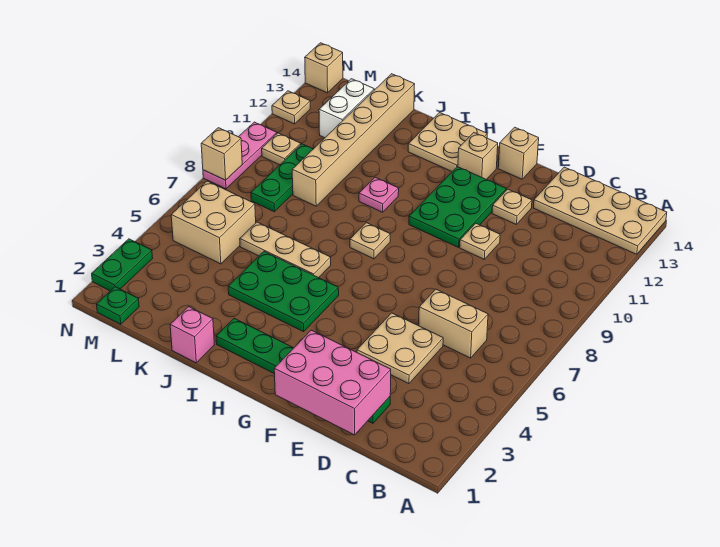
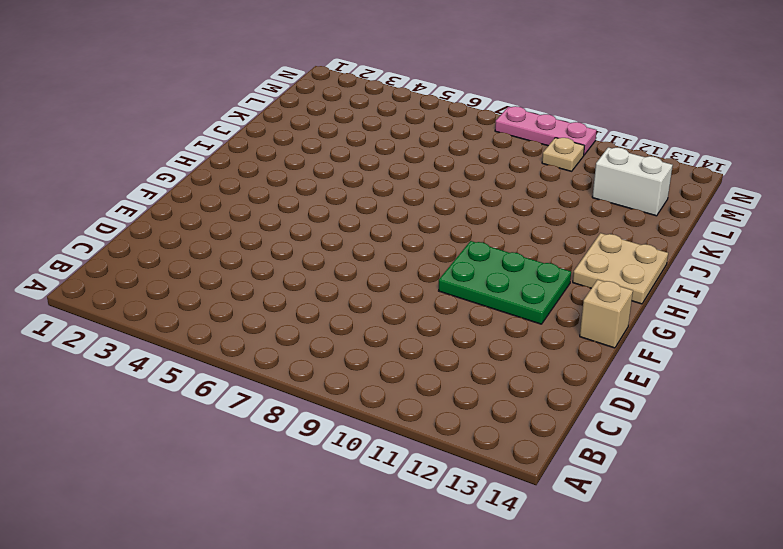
none -> tan 2x4 plate [534,167,667,254]
none -> tan 1x2 brick [419,289,488,358]
none -> green 1x6 plate [216,318,390,423]

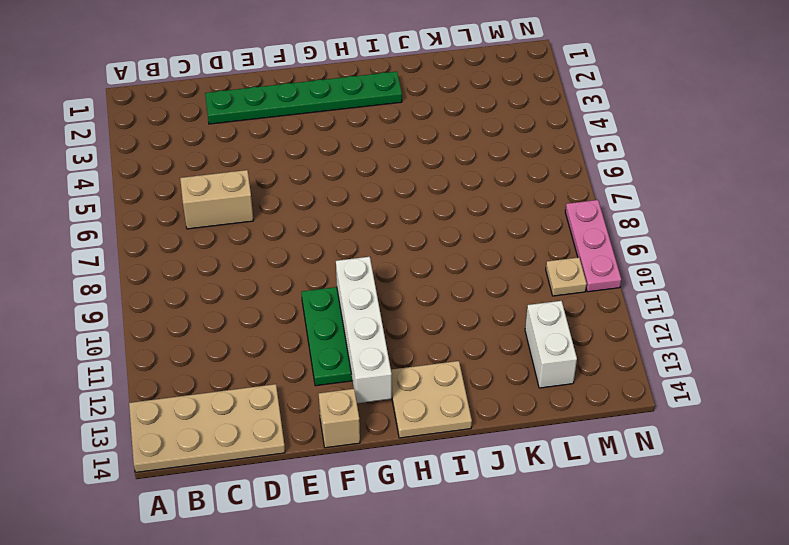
white 1x4 brick [336,257,392,403] -> none
none -> tan 2x2 plate [357,313,443,384]
none -> tan 1x1 plate [460,223,500,259]
none -> tan 1x1 plate [492,189,532,225]

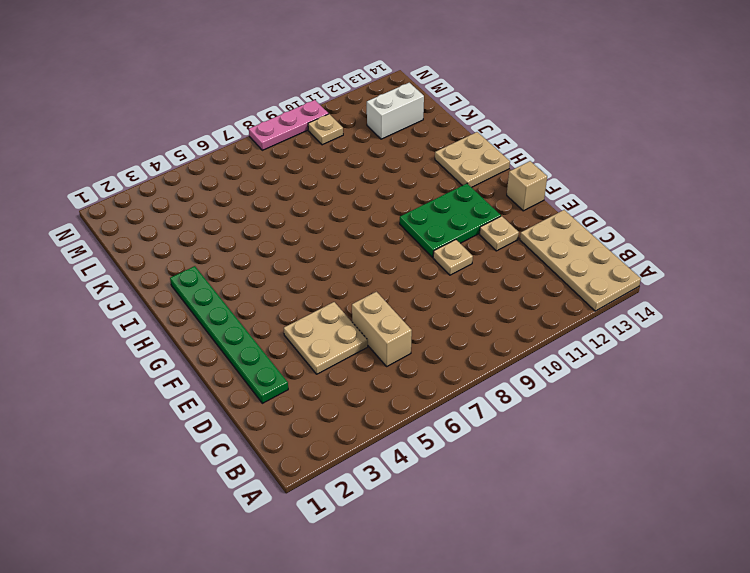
none -> tan 1x1 brick [458,133,498,180]
none -> green 2x3 plate [228,252,339,332]
none -> tan 1x1 plate [350,223,390,259]

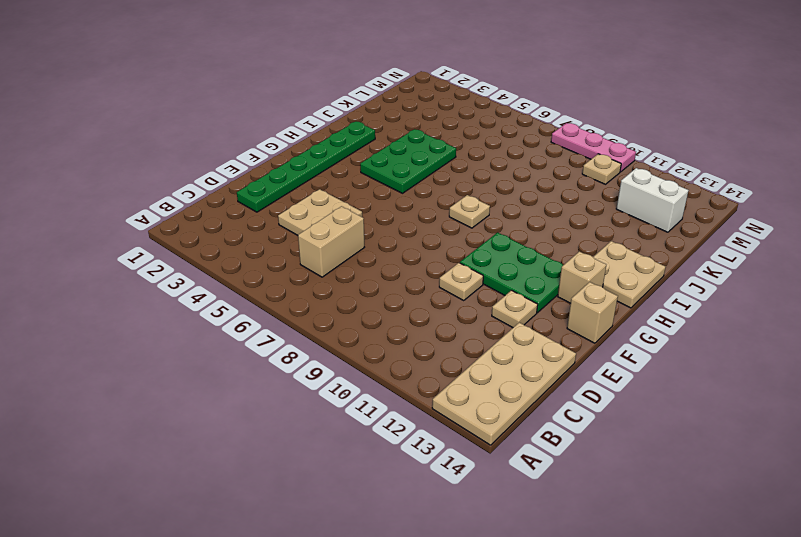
none -> tan 1x3 plate [240,222,331,278]
none -> pink 1x1 plate [359,177,399,212]
none -> pink 1x1 brick [170,307,215,363]

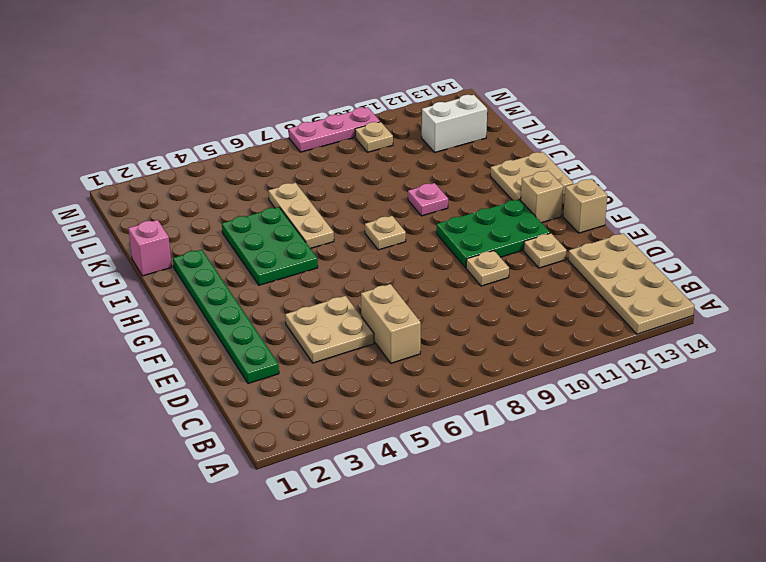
none -> tan 1x6 brick [292,74,415,206]
none -> tan 2x2 brick [171,181,256,264]
none -> green 1x3 plate [251,144,313,212]

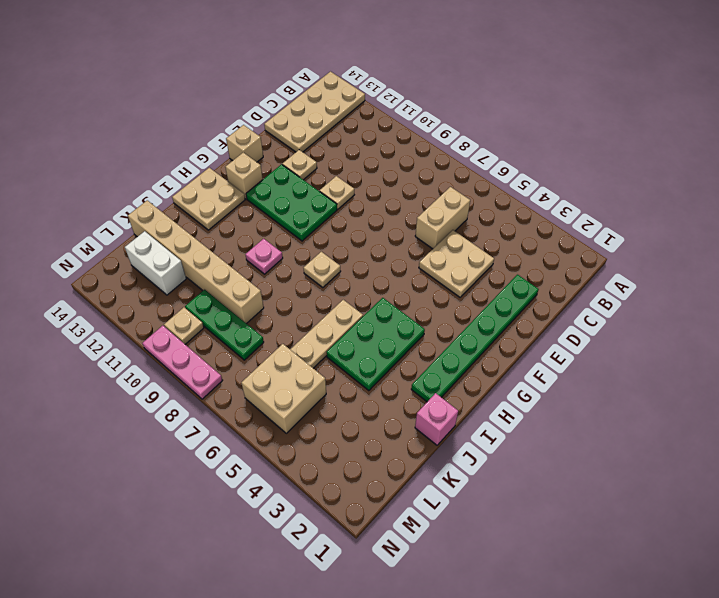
none -> green 1x1 plate [97,287,139,324]
none -> green 1x2 plate [92,239,153,291]
none -> tan 1x1 plate [272,91,310,124]

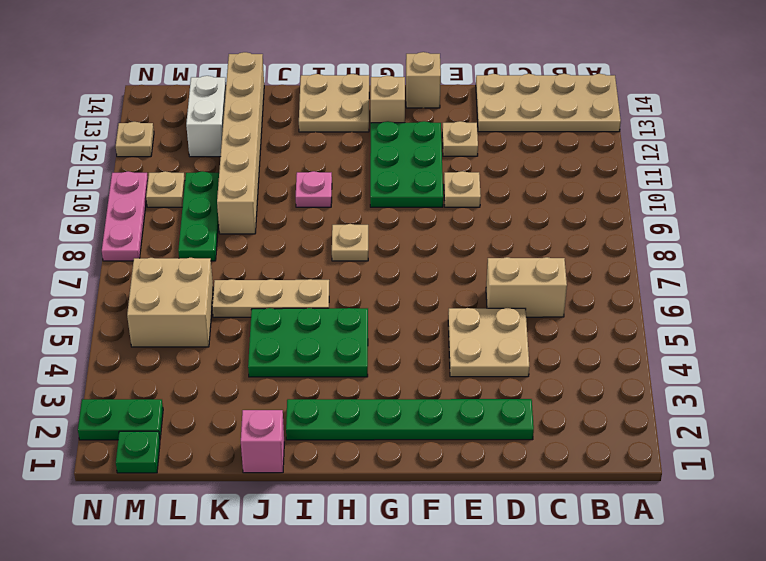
green 1x2 plate [78,399,163,440] -> green 1x2 plate turned to [92,239,153,291]
none -> tan 1x1 brick [305,43,343,93]
none -> pink 2x3 brick [274,330,391,435]
none -> tan 1x1 brick [201,128,242,180]

